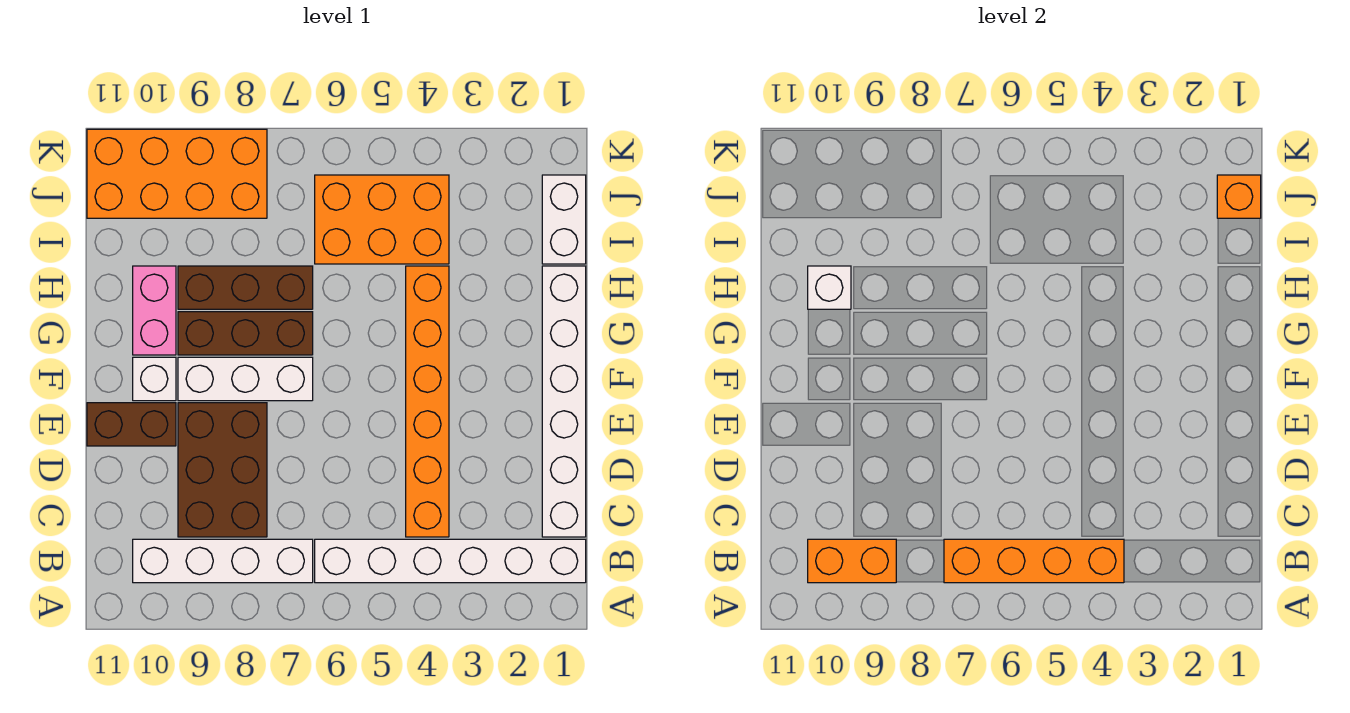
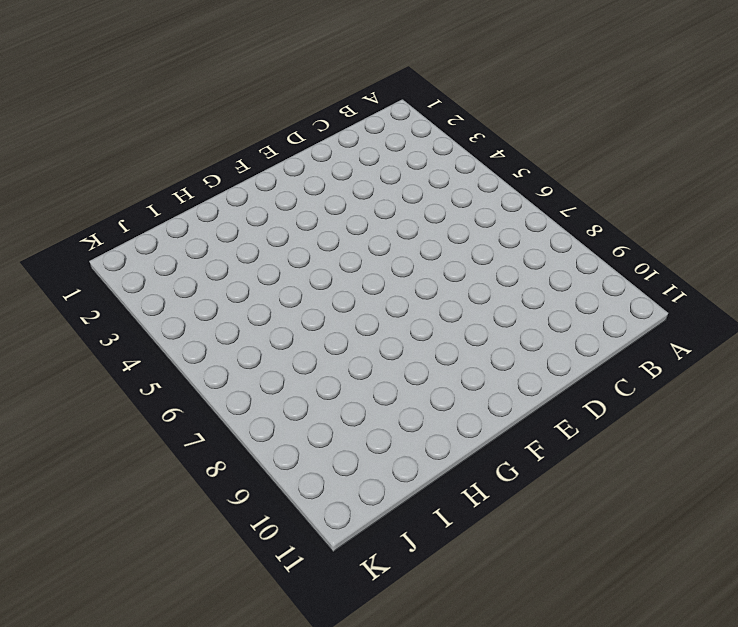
none -> white 1x6 brick [315,539,586,583]
none -> white 1x4 brick [133,539,313,583]
none -> white 1x6 brick [542,266,586,537]

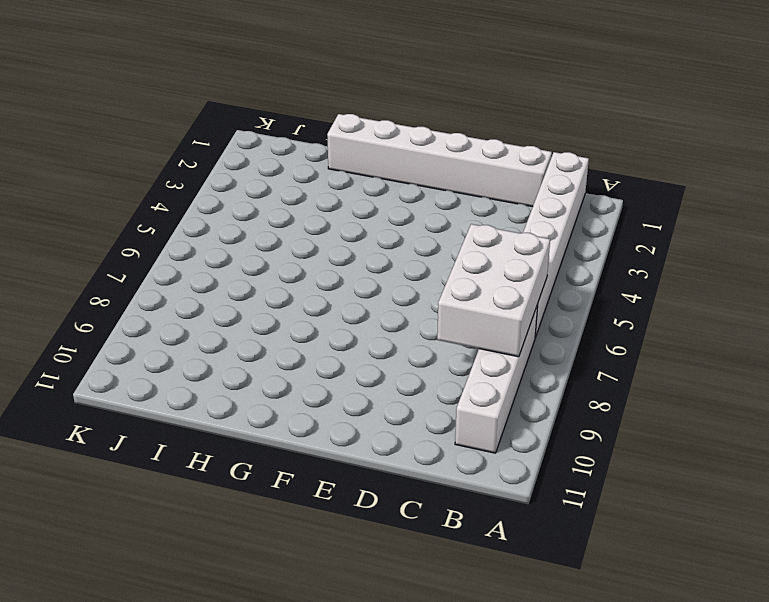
white 2x3 brick [437,224,550,357] -> orange 1x4 brick [944,539,1124,583]
none -> orange 1x6 brick [406,266,449,537]
none -> brown 2x3 brick [178,403,267,537]
none -> brown 1x2 brick [87,403,176,446]

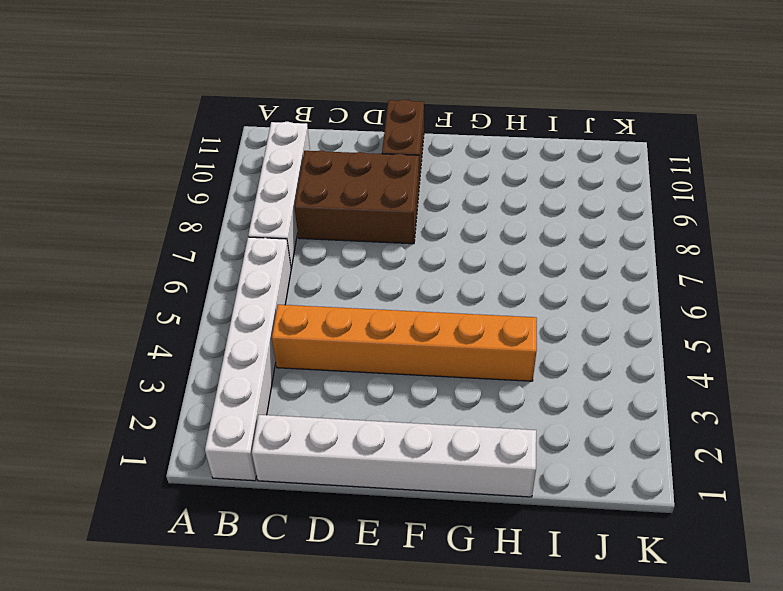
none -> white 1x3 brick [178,357,313,401]
none -> white 1x1 brick [133,357,176,401]
none -> brown 1x3 brick [178,312,313,355]

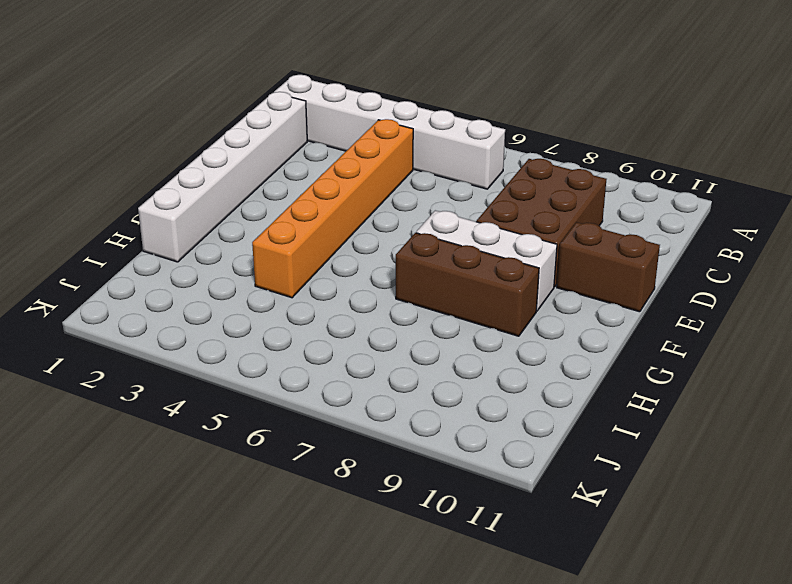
none -> white 1x4 brick [133,539,313,583]
none -> white 1x1 brick [133,357,176,401]
none -> pink 1x2 brick [133,266,176,355]

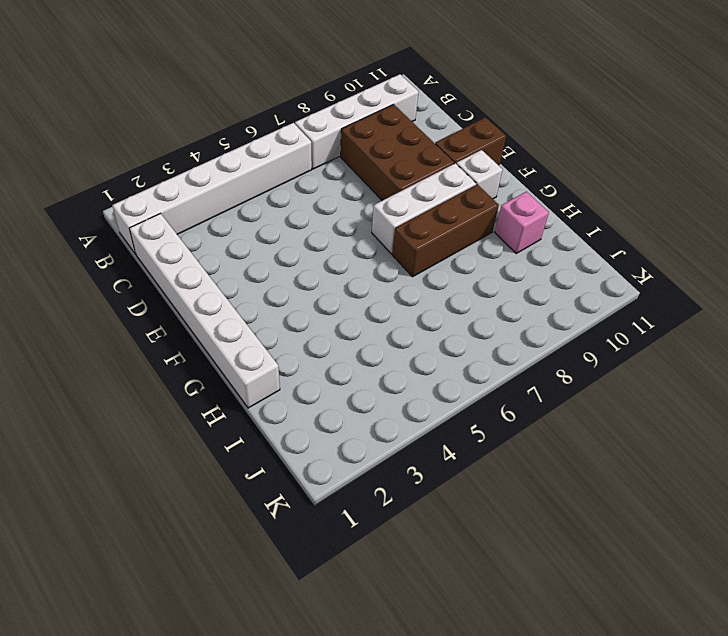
pink 1x1 brick [495,192,549,253] -> pink 1x2 brick [133,266,176,355]
none -> orange 1x6 brick [406,266,449,537]
none -> brown 1x3 brick [178,266,313,309]
none -> white 1x2 brick [542,175,586,264]

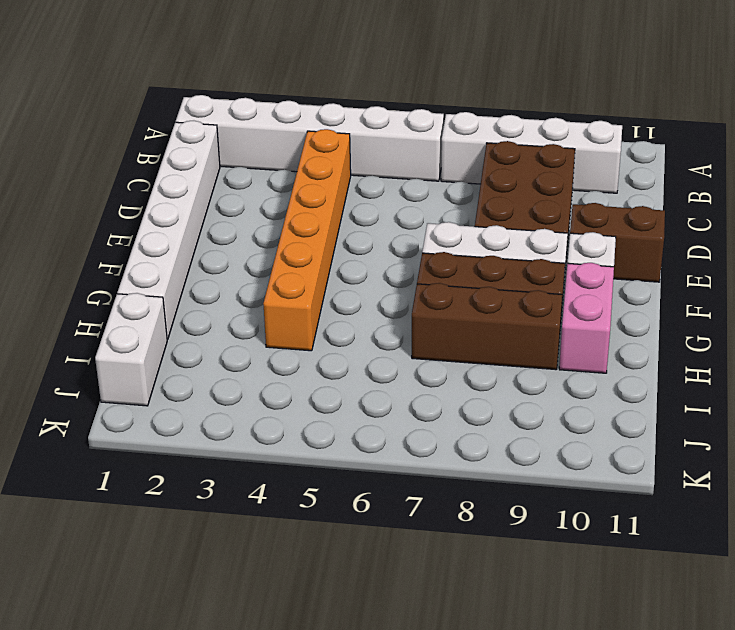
none -> orange 2x3 brick [315,175,449,264]
none -> orange 2x4 brick [87,129,267,218]
none -> orange 1x4 brick [944,539,1124,583]

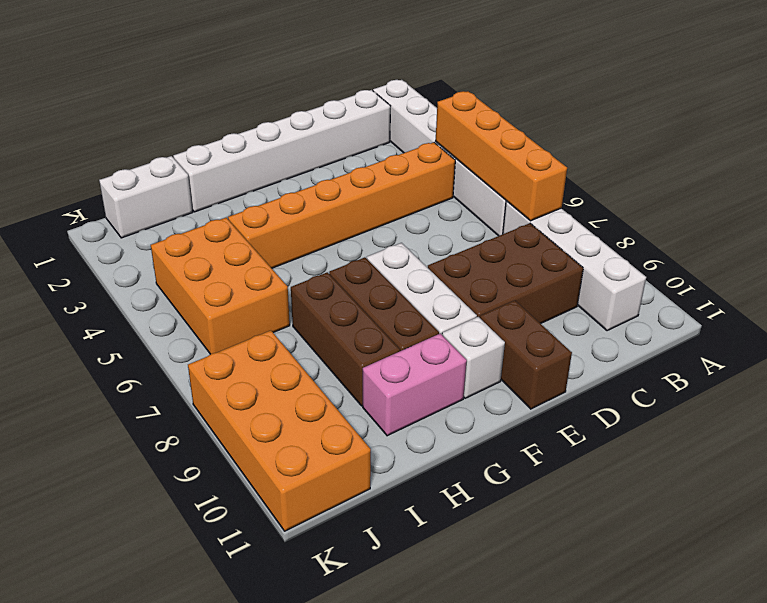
none -> orange 1x2 brick [808,539,896,583]
none -> white 1x1 brick [808,266,851,309]
none -> orange 1x1 brick [1217,175,1261,218]

